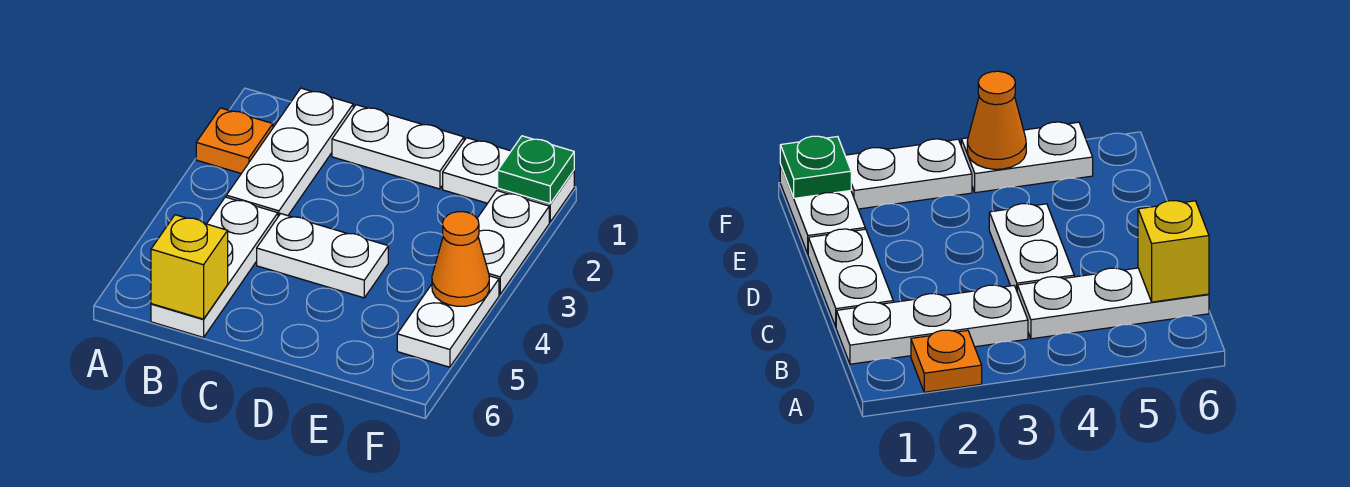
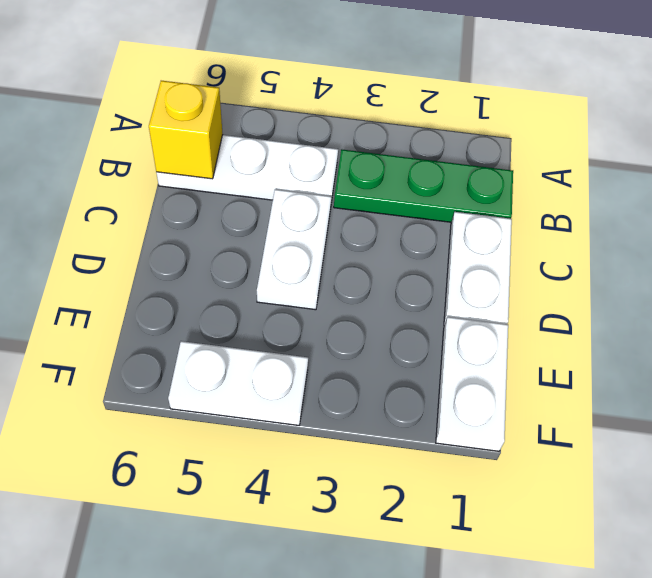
green 1x3 plate [334,149,513,222] -> white 1x3 plate [226,88,353,216]
none -> orange 1x1 plate [196,108,273,173]
none -> white 1x2 plate [477,191,549,295]

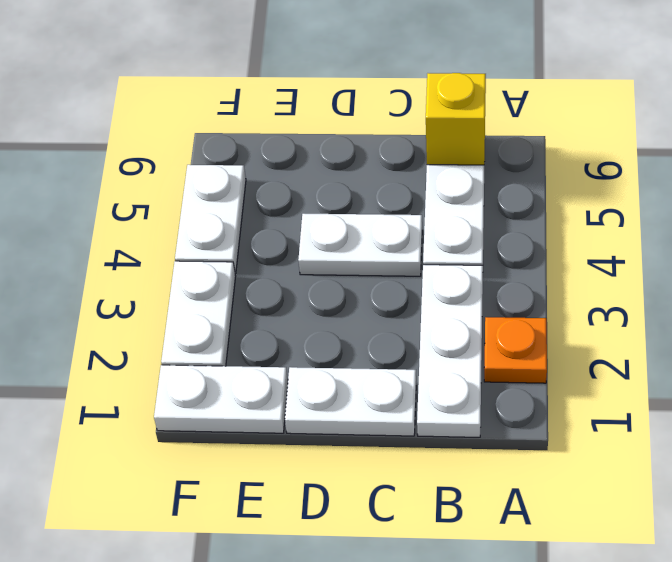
none -> green 1x1 plate [498,136,574,204]
none -> orange 1x1 cone [432,212,489,306]

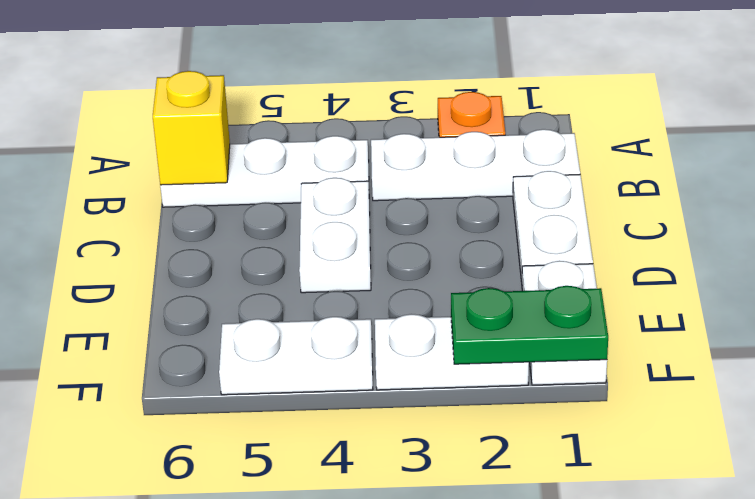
green 1x2 plate [451,286,608,364] -> green 1x1 plate [498,136,574,204]
none -> orange 1x1 cone [432,212,489,306]

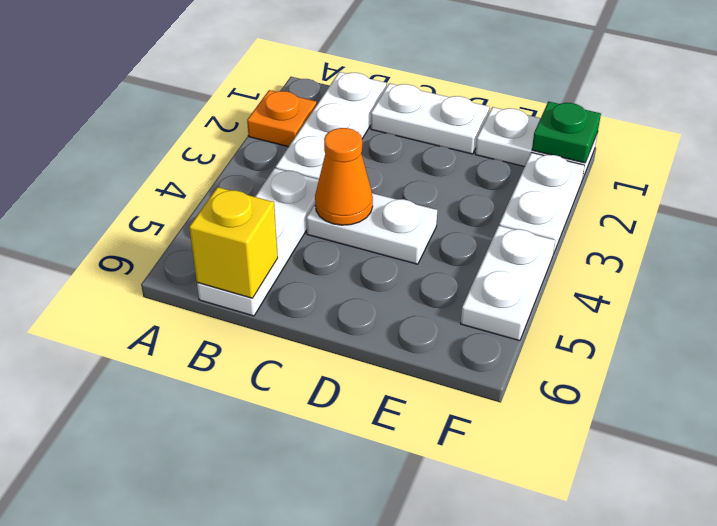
orange 1x1 cone [315,128,373,225] -> orange 1x1 cone moved to [432,212,489,306]

